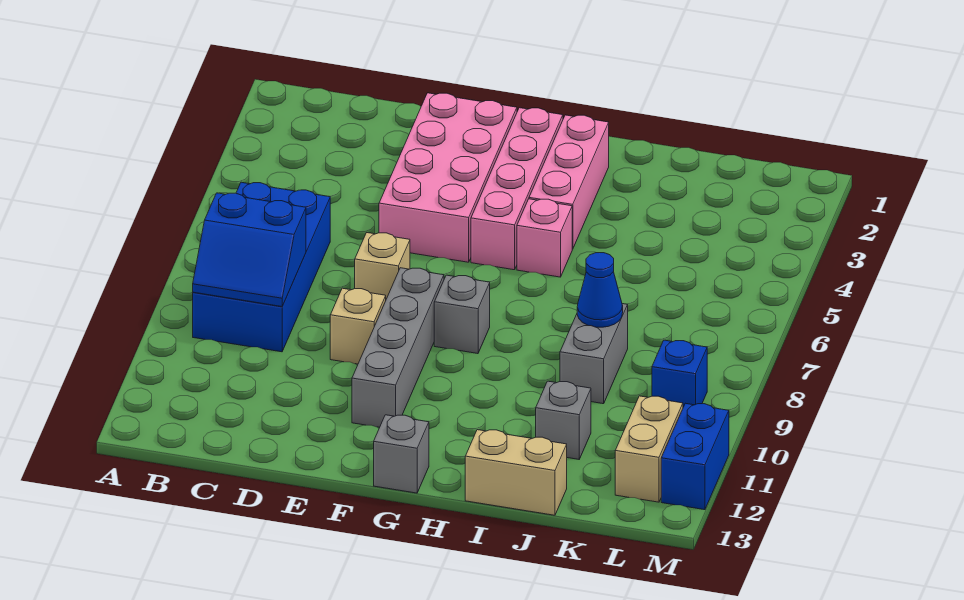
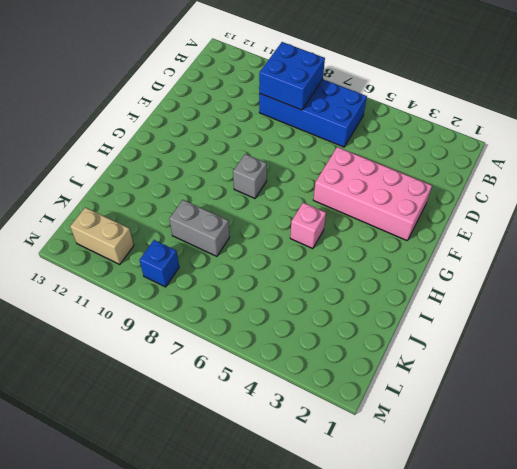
blue 2x2 brick [259,42,325,110] -> blue 2x2 slope [193,193,306,307]
none -> tan 1x1 brick [355,233,410,299]
none -> tan 1x1 brick [330,288,386,364]
none -> grey 1x4 brick [352,268,444,427]

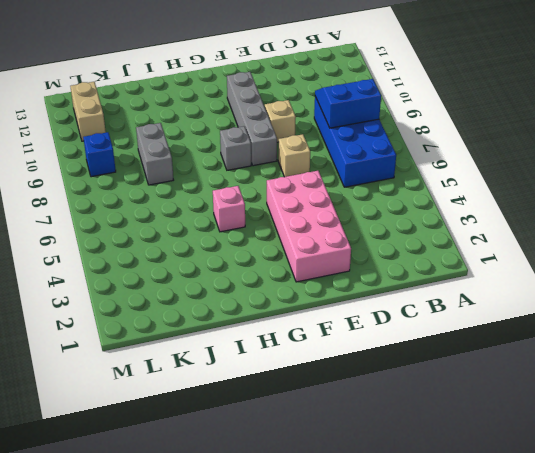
none -> pink 1x4 brick [471,108,563,270]
none -> grey 1x1 brick [374,415,429,493]
none -> pink 1x3 brick [529,115,609,249]

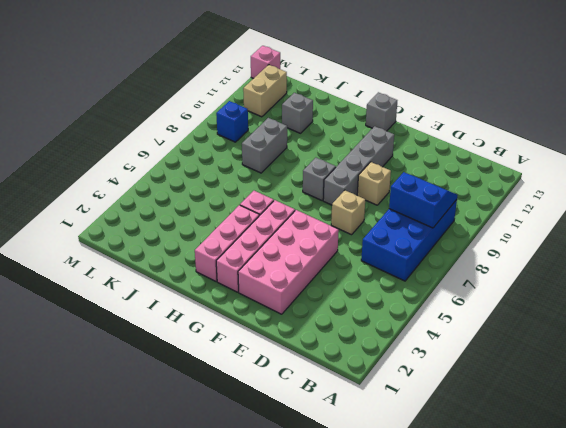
pink 1x1 brick [251,46,280,78] -> none
none -> tan 1x2 brick [465,430,567,515]
none -> blue 1x2 brick [661,403,729,510]
none -> blue 1x1 cone [577,253,623,327]

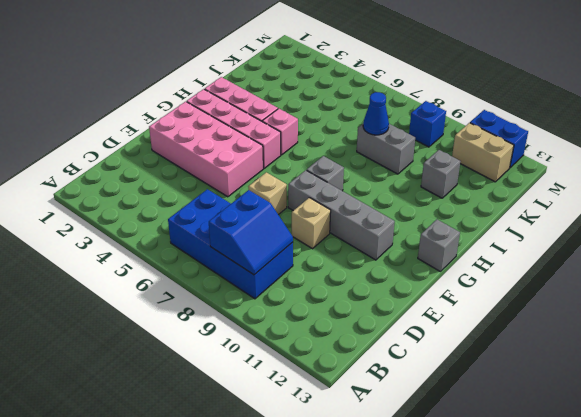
none -> tan 1x2 brick [465,430,567,515]

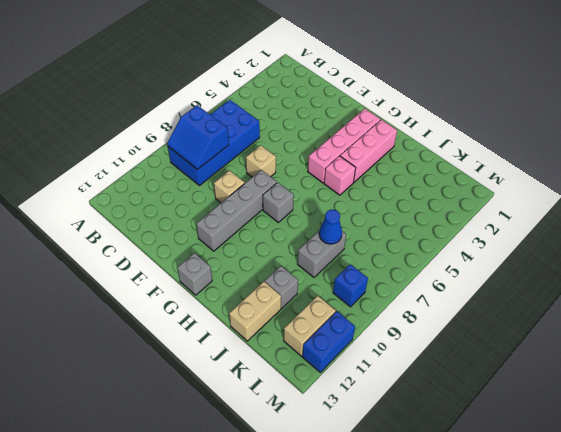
tan 1x2 brick [229,282,281,341] -> tan 1x2 brick turned to [465,430,567,515]
none -> pink 2x4 brick [379,93,517,262]

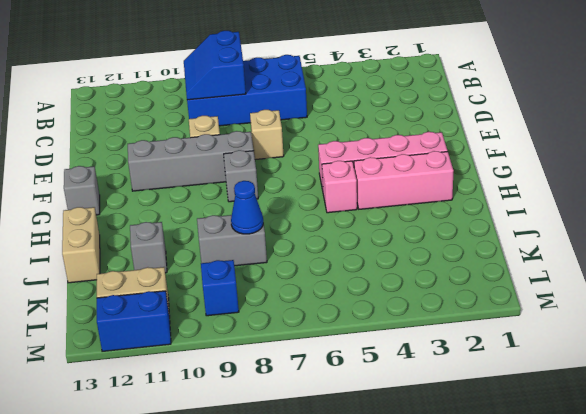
none -> pink 2x4 brick [379,93,517,262]

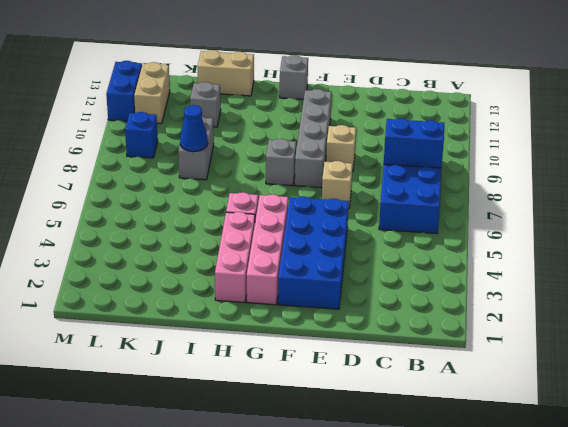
blue 2x4 brick [278,196,349,309] -> pink 2x4 brick [379,93,517,262]

